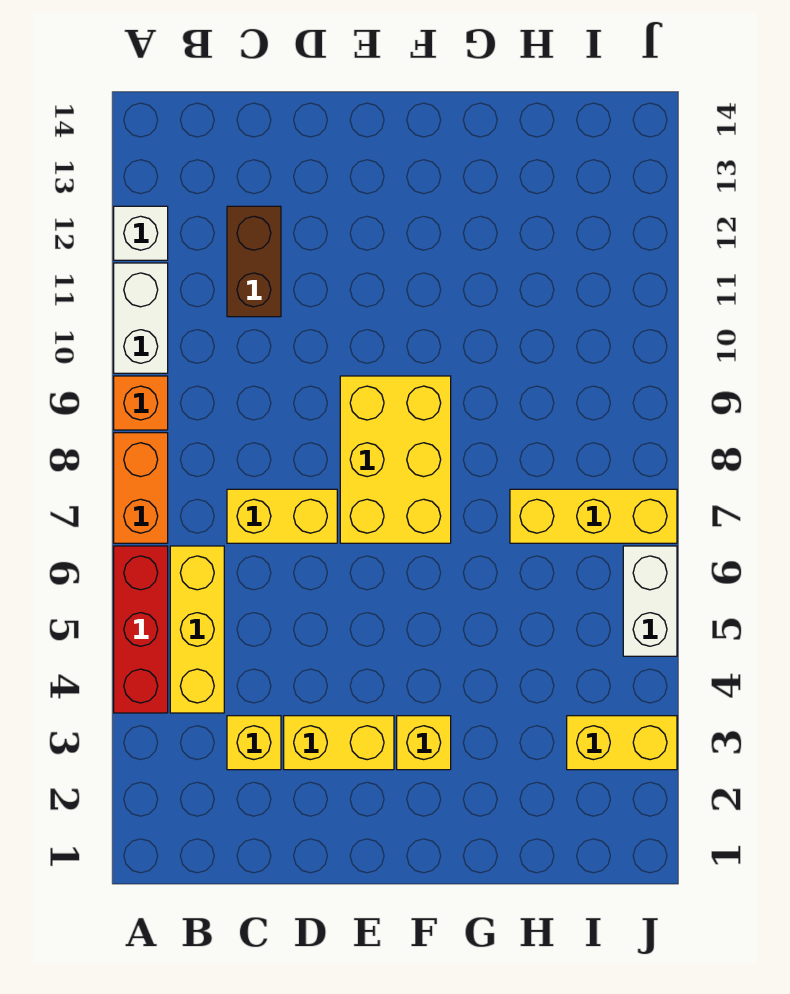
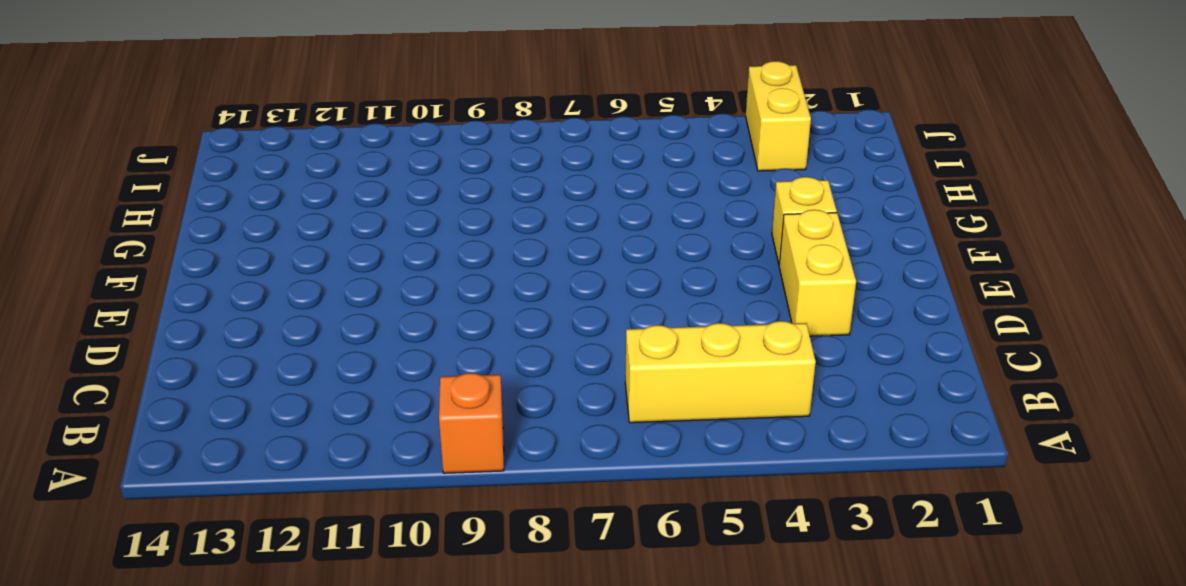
none -> red 1x3 brick [114,546,168,713]
none -> orange 1x2 brick [114,433,168,543]
none -> white 1x2 brick [114,263,168,373]

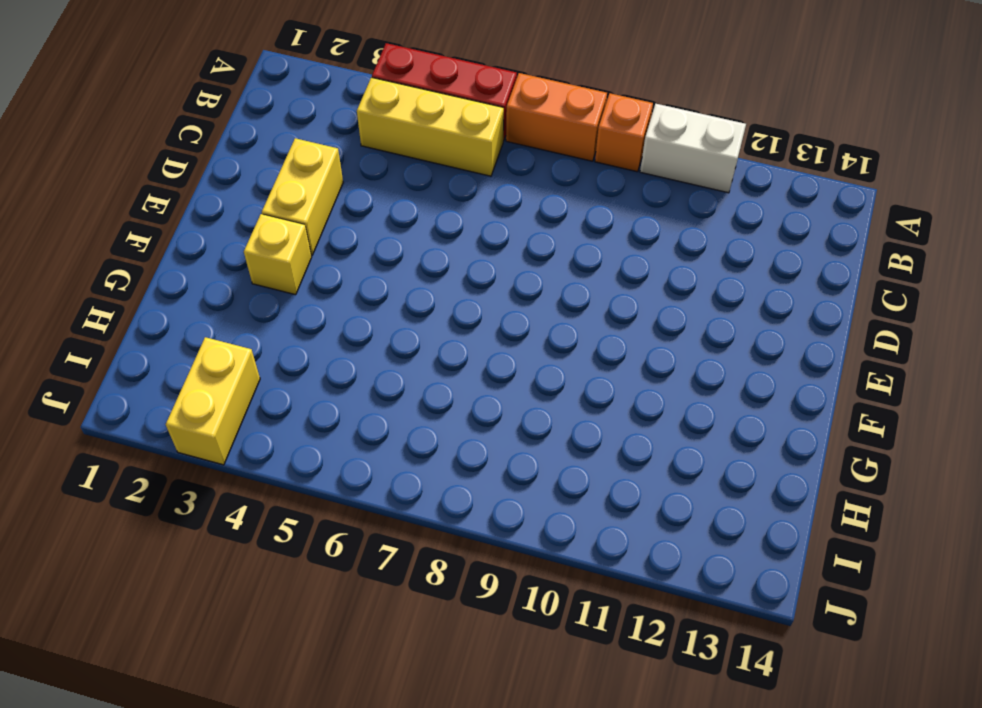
none -> white 1x1 brick [114,206,168,260]
none -> yellow 1x1 brick [227,716,281,770]
none -> yellow 1x2 brick [227,489,337,543]

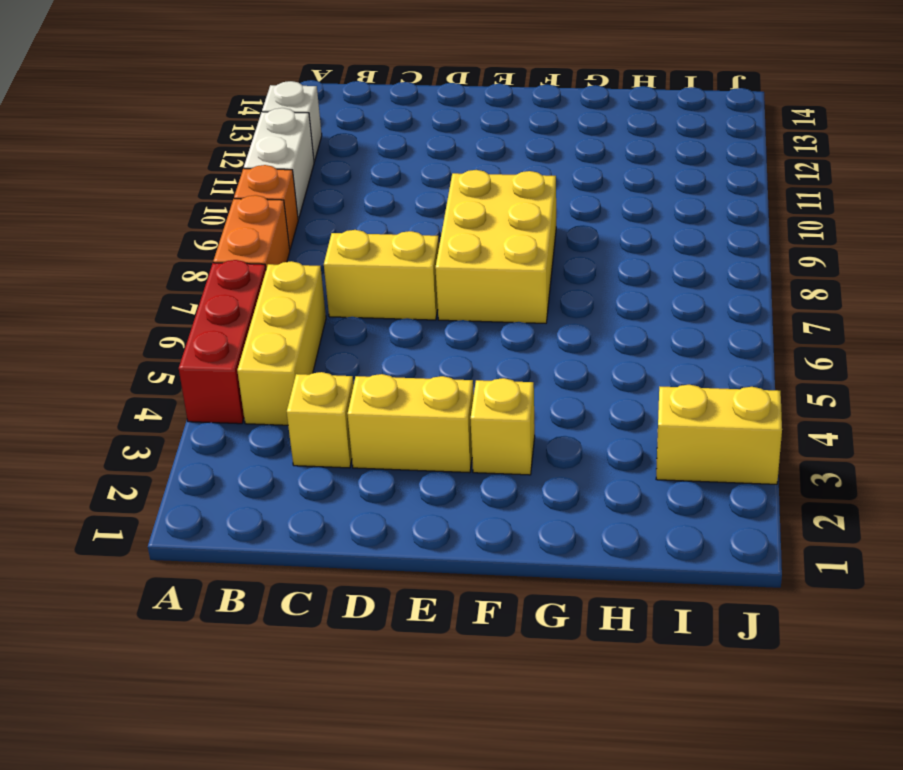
none -> brown 1x2 brick [227,206,281,317]
none -> yellow 1x3 brick [510,489,677,543]
none -> white 1x2 brick [623,546,677,656]

